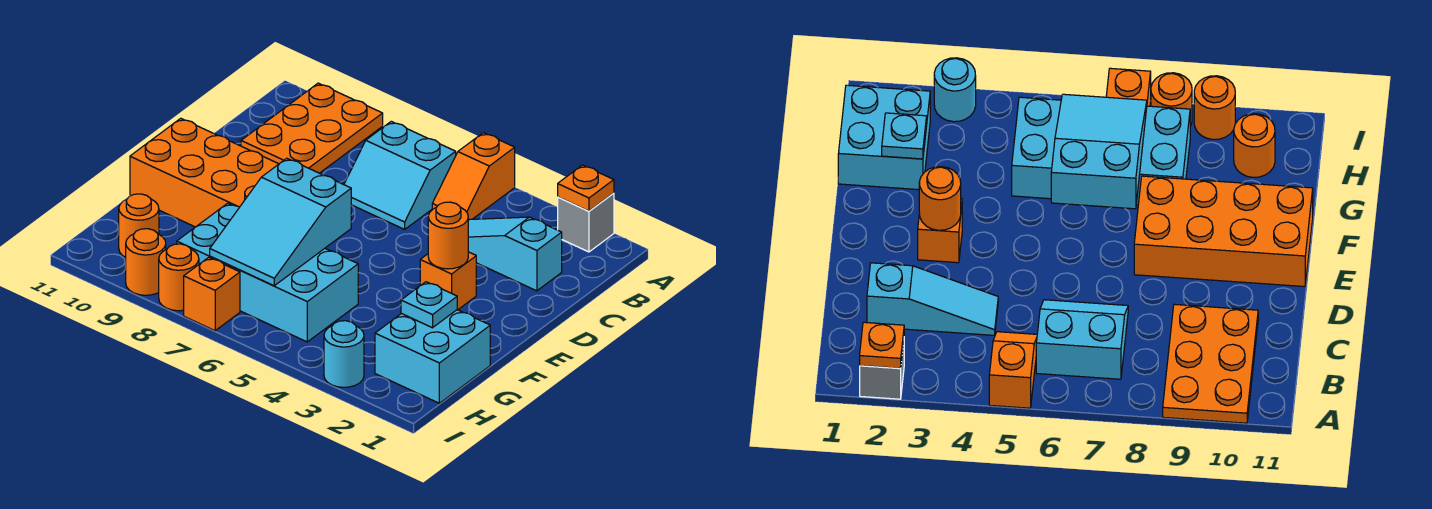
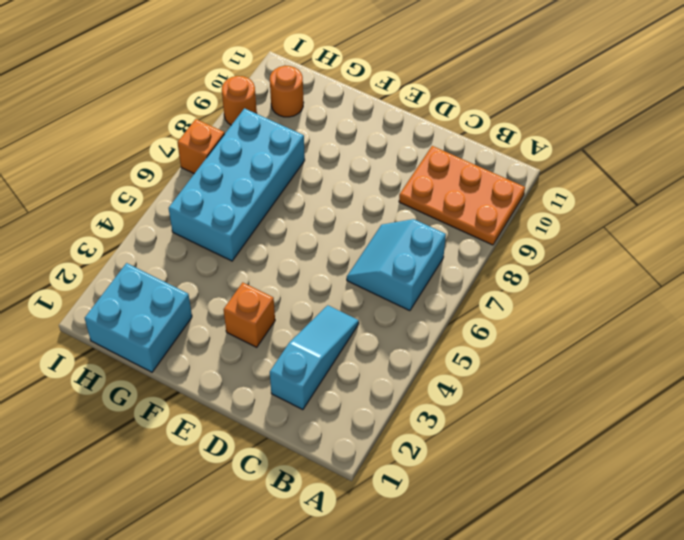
none -> grey 1x1 brick [558,193,614,252]
none -> orange 1x2 slope [432,133,515,220]
none -> orange 2x4 brick [130,118,278,227]

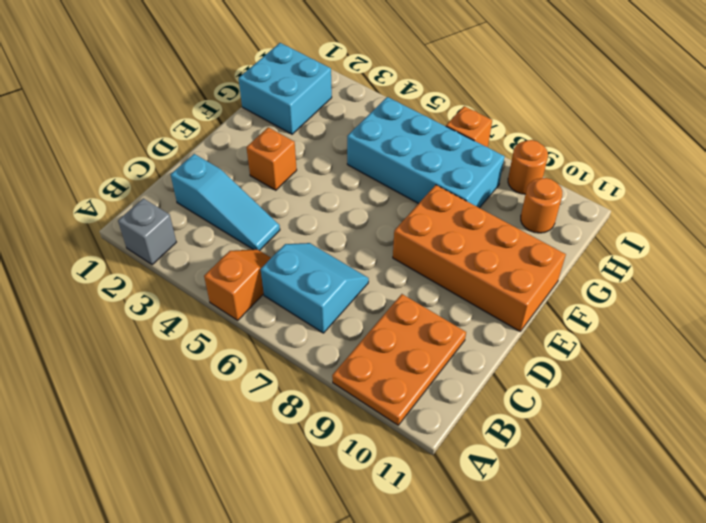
none -> cyan 1x1 round brick [324,321,364,387]
none -> orange 1x1 round brick [159,244,199,311]
none -> orange 1x1 plate [558,165,614,211]

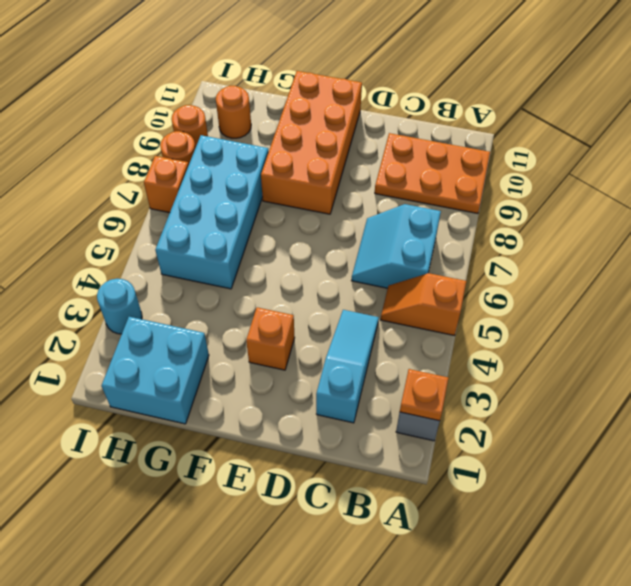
none -> orange 1x1 round brick [428,202,468,269]
none -> cyan 2x3 slope [210,158,351,286]
none -> cyan 1x1 plate [401,282,457,328]

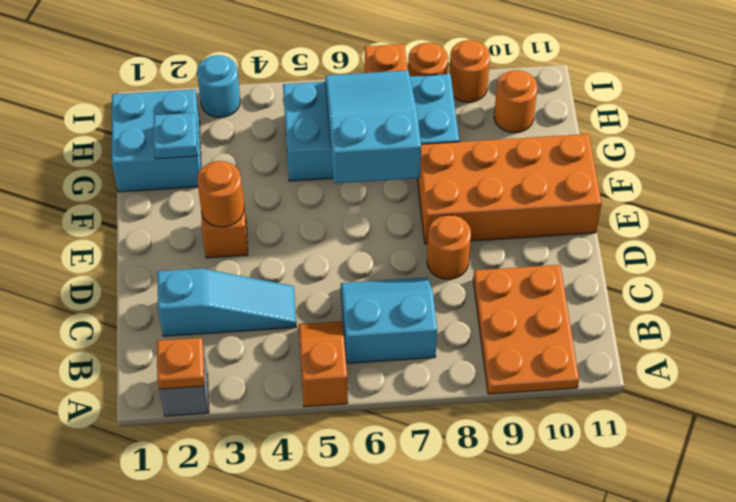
orange 1x1 round brick [427,215,471,279] -> none

